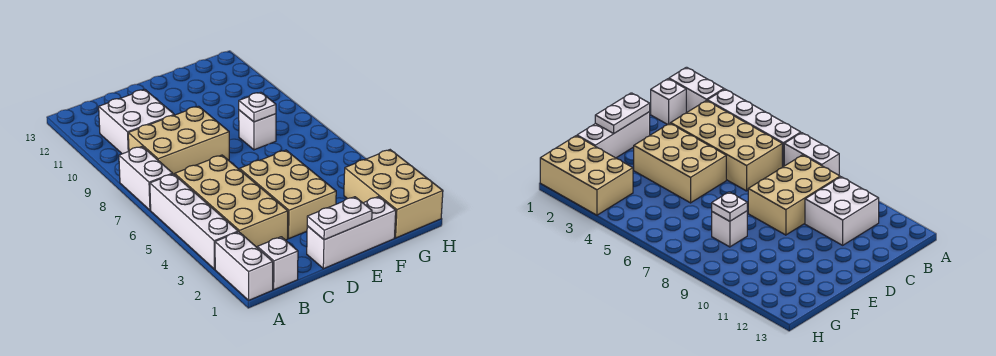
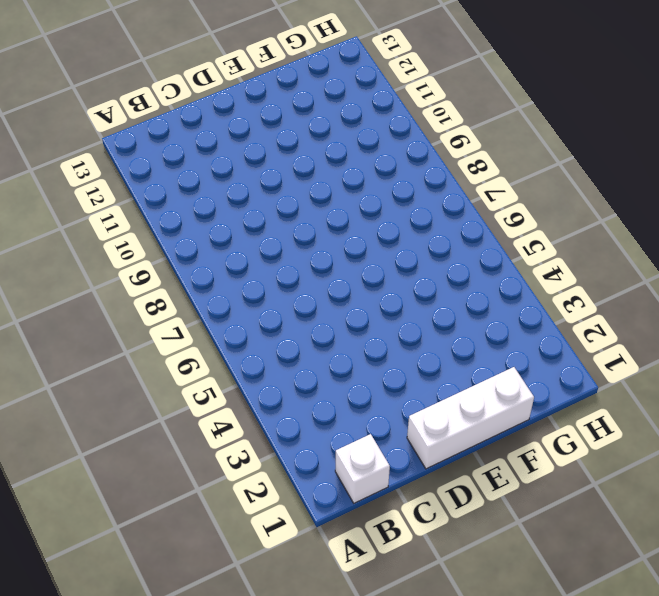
none -> white 1x2 brick [215,232,273,300]
none -> white 1x4 brick [150,174,238,269]
none -> white 1x2 brick [119,147,173,210]

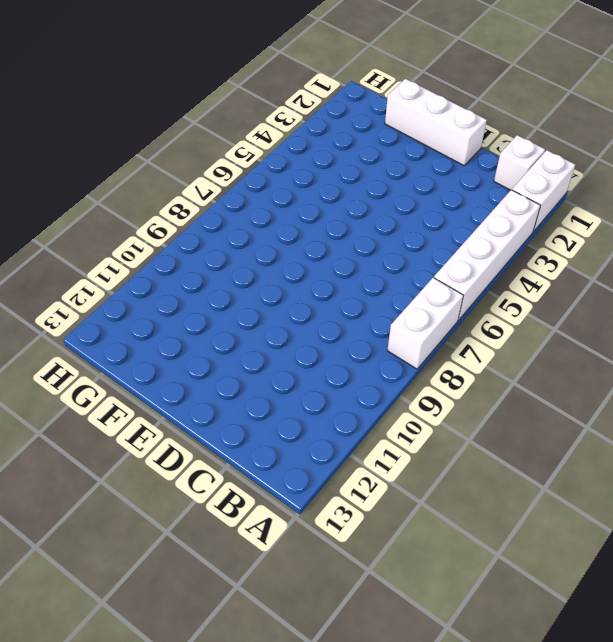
none -> tan 2x4 brick [175,155,288,247]
none -> tan 2x3 brick [128,106,229,175]
none -> white 2x2 brick [99,90,174,154]

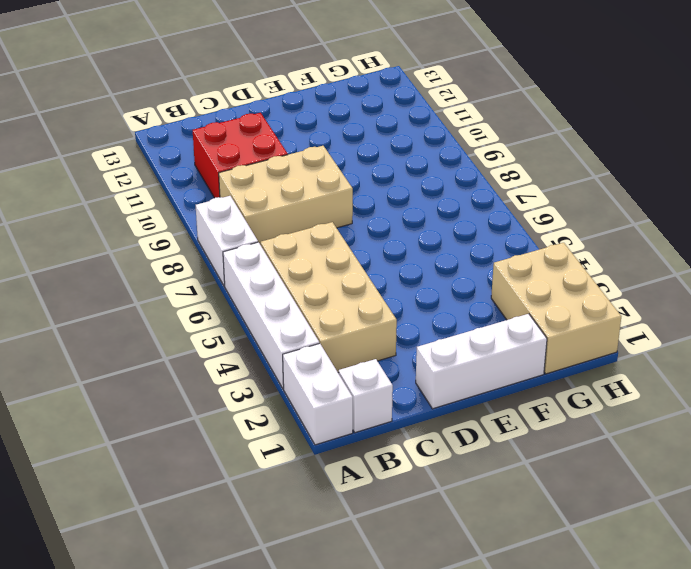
red 2x2 brick [193,113,288,198] -> white 2x2 brick [99,90,174,154]
none -> tan 2x3 brick [239,150,336,238]
none -> white 1x1 brick [239,110,276,150]
none -> white 1x2 plate [307,197,372,240]

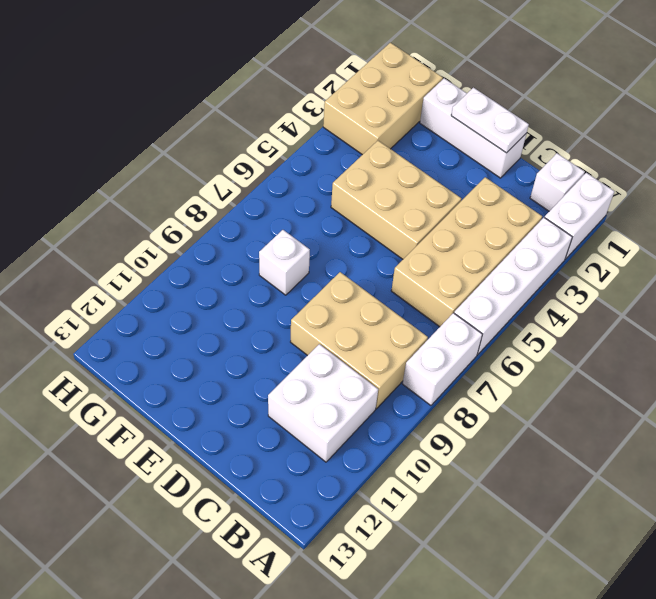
tan 2x3 brick [331,141,461,259] -> tan 2x3 brick turned to [239,150,336,238]
none -> white 1x1 plate [239,92,276,122]

